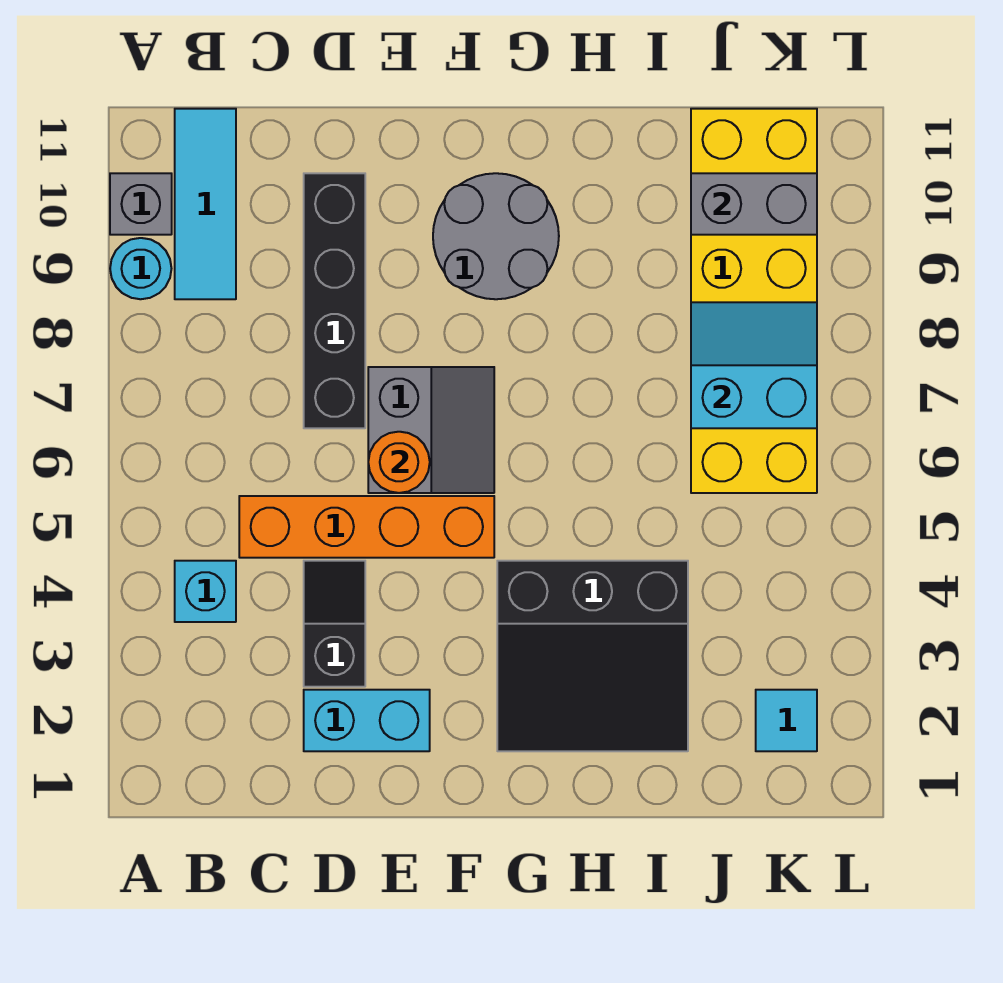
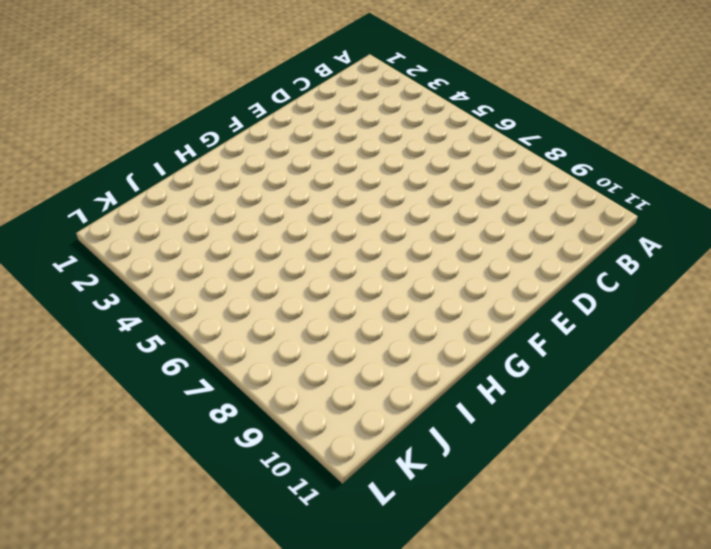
none -> cyan 1x1 round brick [110,238,172,299]
none -> grey 1x1 brick [110,173,172,235]
none -> cyan 1x1 brick [175,561,236,622]

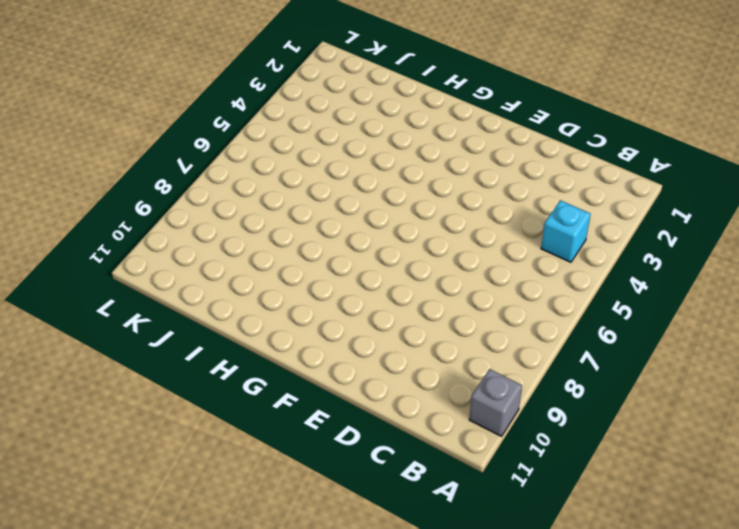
none -> cyan 1x1 round brick [110,238,172,299]
none -> cyan 1x3 tile [175,109,236,299]
none -> orange 1x4 brick [239,496,494,558]

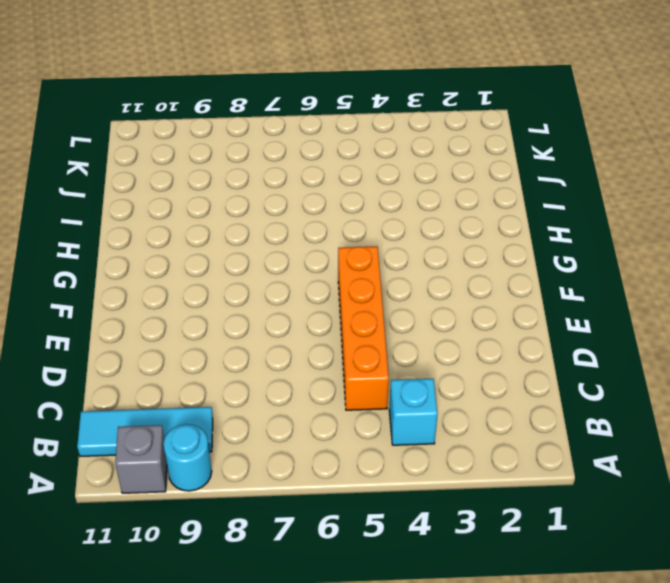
none -> cyan 1x2 brick [304,690,430,751]
none -> black 1x2 slope [304,561,365,687]
none -> black 1x4 brick [304,173,365,428]

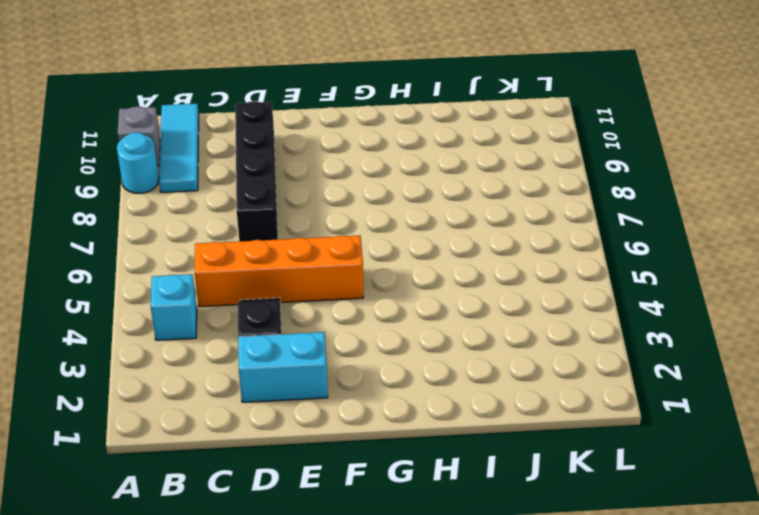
none -> grey 2x2 slope [368,367,494,493]
none -> grey 2x2 round brick [433,173,559,299]
none -> black 3x3 slope [497,561,688,751]

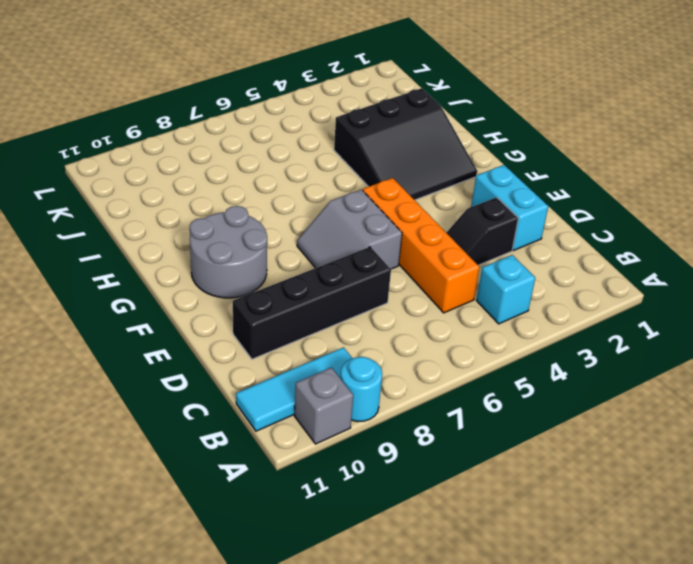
grey 2x2 slope [297,189,402,269] -> grey 2x2 slope turned to [368,367,494,493]
black 3x3 slope [334,88,477,200] -> black 3x3 slope turned to [497,561,688,751]
none -> yellow 2x6 brick [691,109,817,493]
none -> cyan 1x1 tile [756,690,817,751]
none -> orange 1x1 round brick [368,432,430,493]

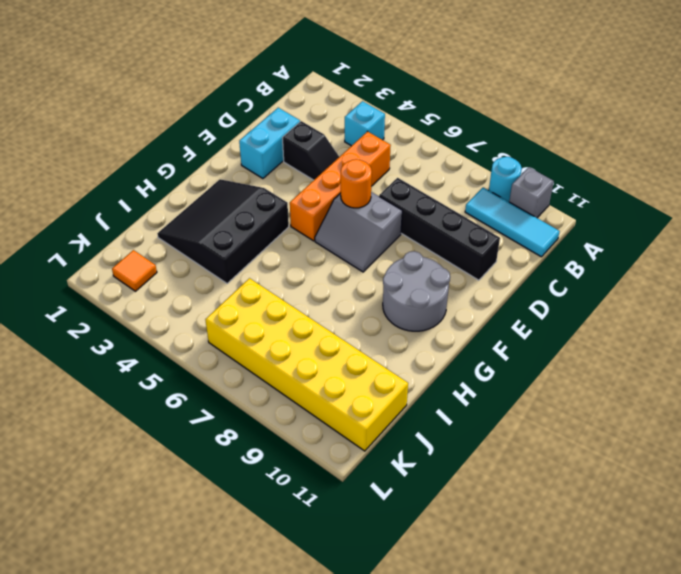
orange 1x1 tile [112,250,157,291] -> cyan 1x1 tile [756,690,817,751]
none -> cyan 2x2 slope [691,302,817,428]
none -> grey 1x2 brick [691,173,817,235]

